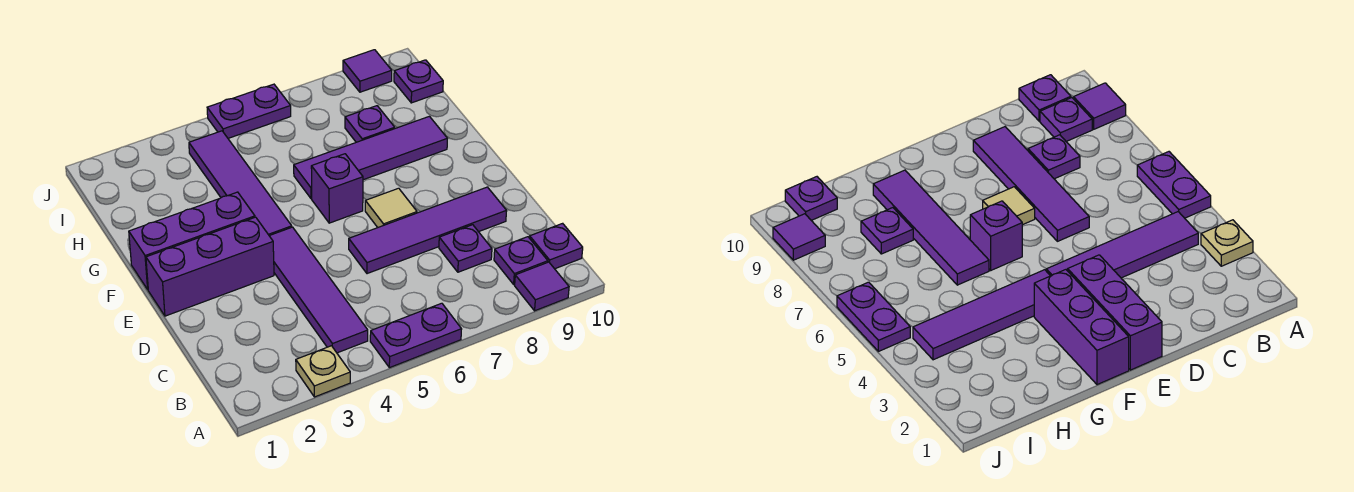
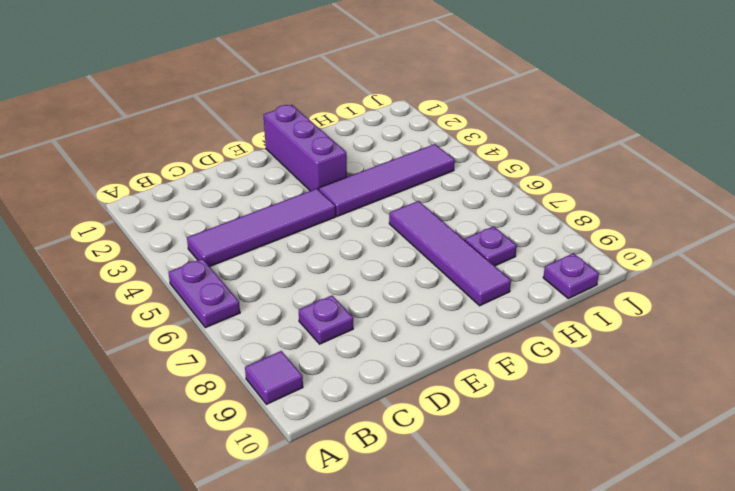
none -> tan 1x1 plate [296,346,350,397]
none -> purple 1x1 plate [494,237,548,284]
none -> purple 1x1 plate [530,223,583,269]

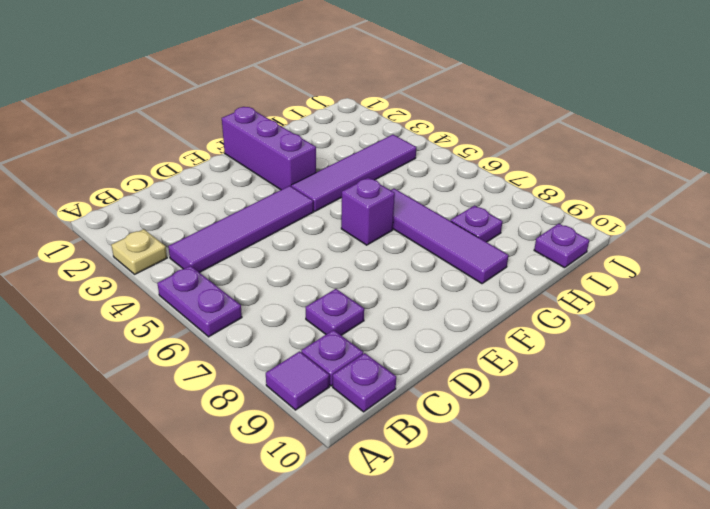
none -> purple 1x4 tile [349,187,507,274]
none -> purple 1x3 brick [146,217,274,316]
none -> tan 1x1 tile [365,188,417,227]

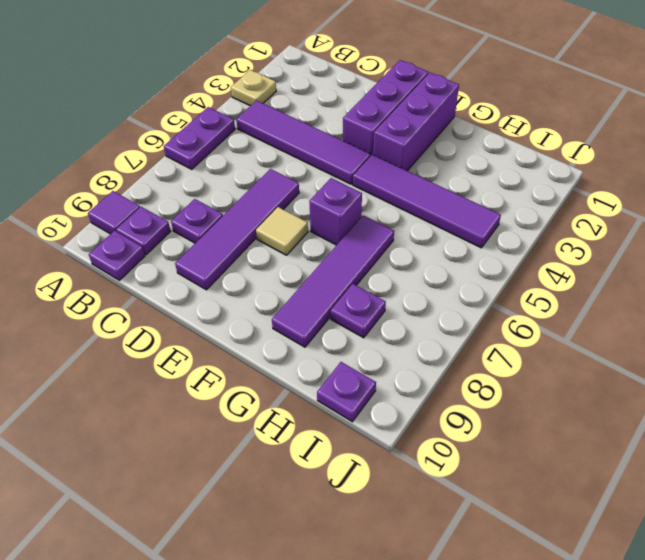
none -> purple 1x2 plate [207,84,291,138]
none -> purple 1x1 tile [343,50,392,92]

